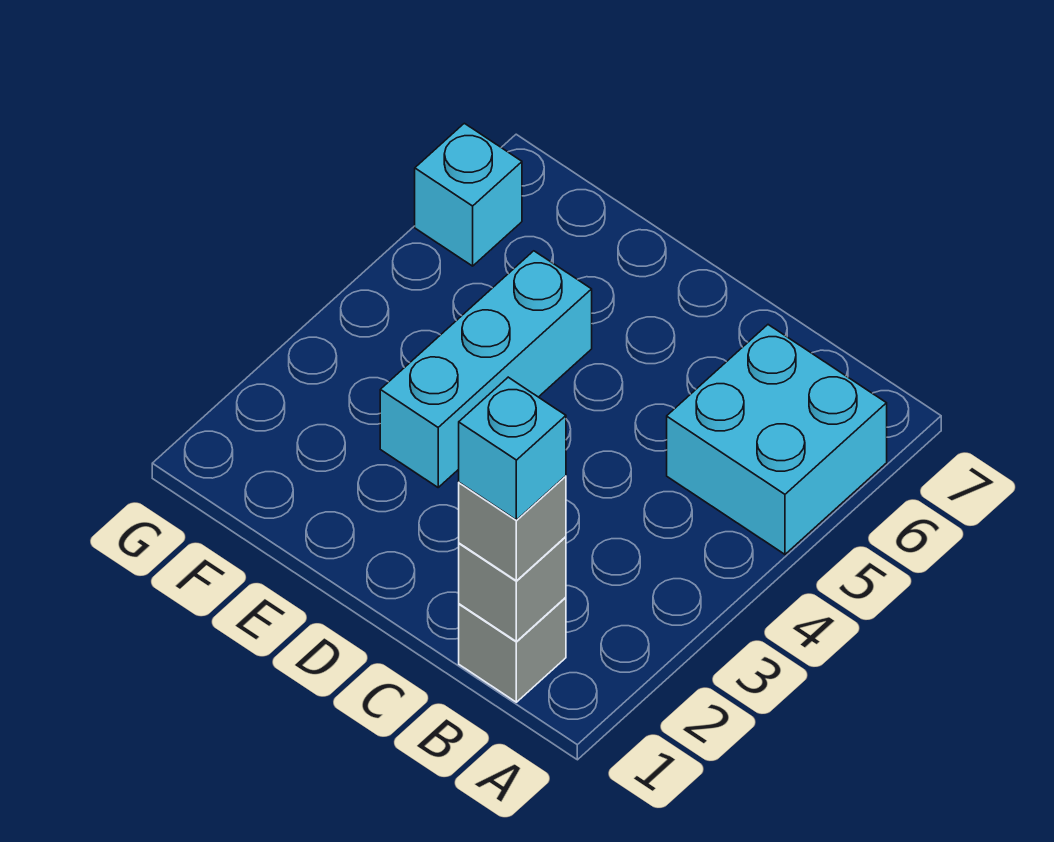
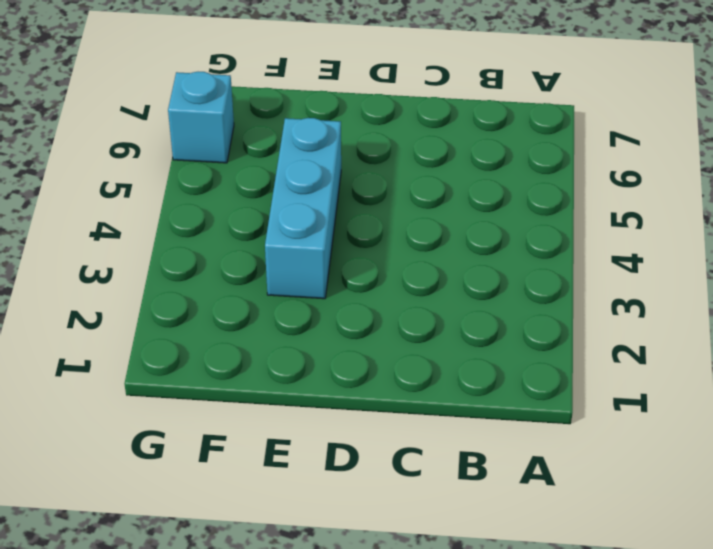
none -> cyan 2x2 brick [667,325,887,554]
none -> grey 1x1 brick [459,597,566,702]

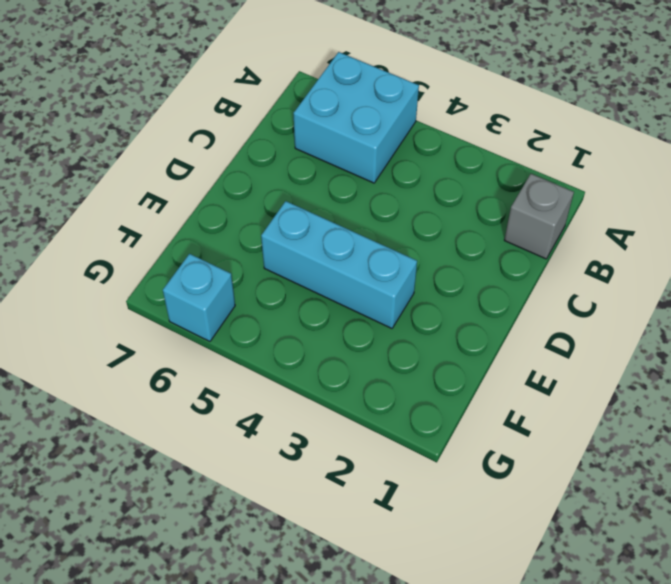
none -> grey 1x1 brick [459,537,566,641]
none -> grey 1x1 brick [459,476,566,581]

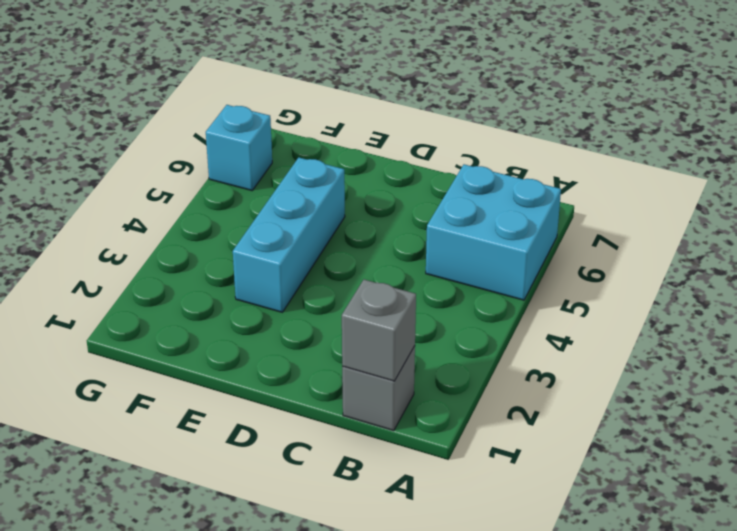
none -> grey 1x1 brick [459,476,566,581]
none -> cyan 1x1 brick [459,377,566,520]

